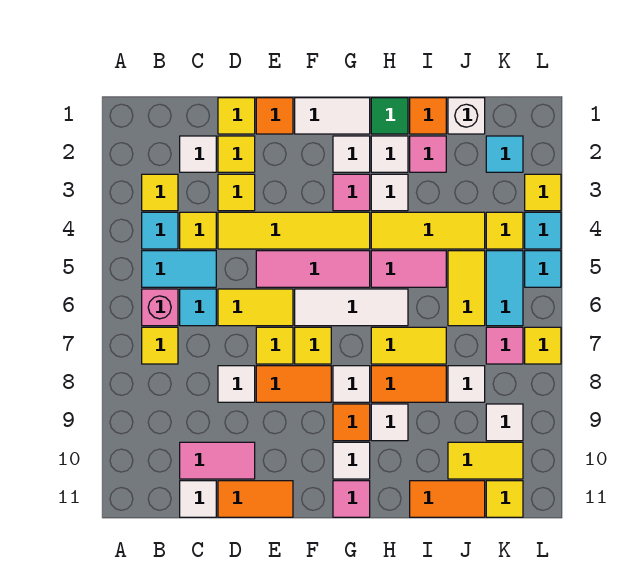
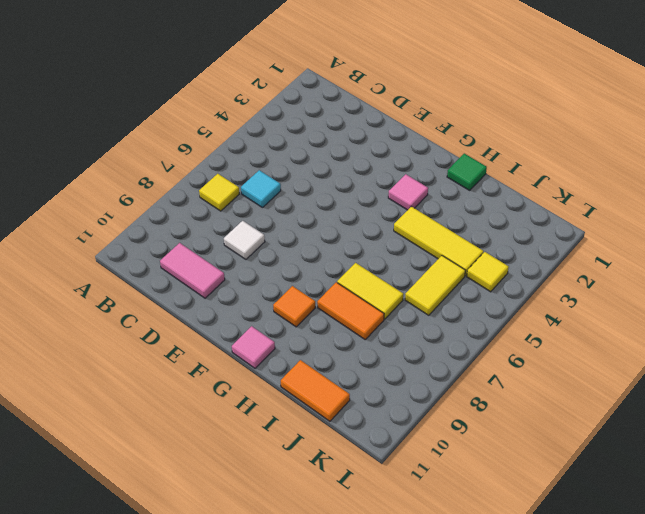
none -> yellow 1x1 tile [142,174,178,211]
none -> cyan 1x1 tile [142,212,178,249]
none -> cyan 1x2 tile [142,251,216,287]
none -> pink 1x1 brick [142,289,178,326]

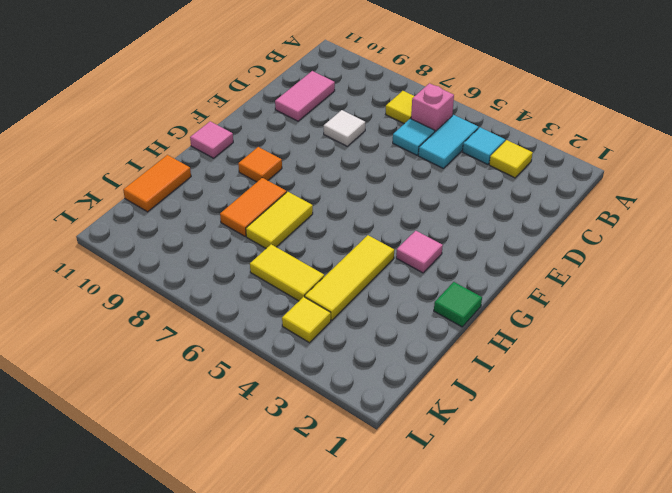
none -> white 1x1 tile [180,136,216,172]
none -> yellow 1x1 tile [180,212,216,249]
none -> white 1x1 tile [180,481,216,517]
none -> yellow 1x1 tile [218,98,255,134]

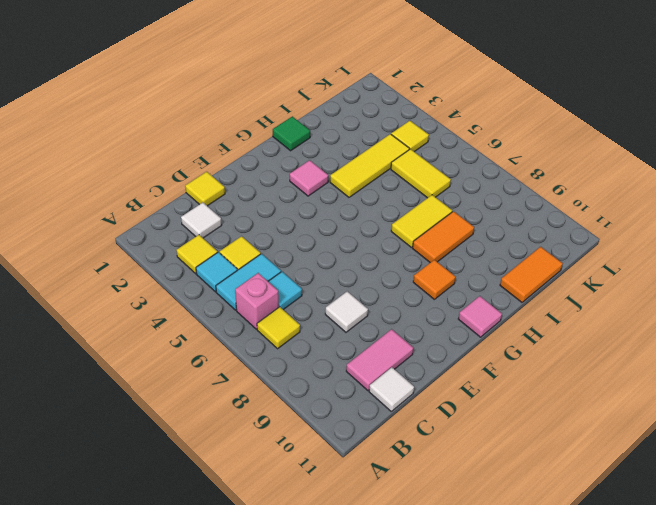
none -> yellow 1x1 tile [218,136,255,172]
none -> yellow 1x1 tile [218,174,255,211]
none -> yellow 1x4 tile [218,212,370,249]
none -> yellow 1x2 tile [218,289,293,326]

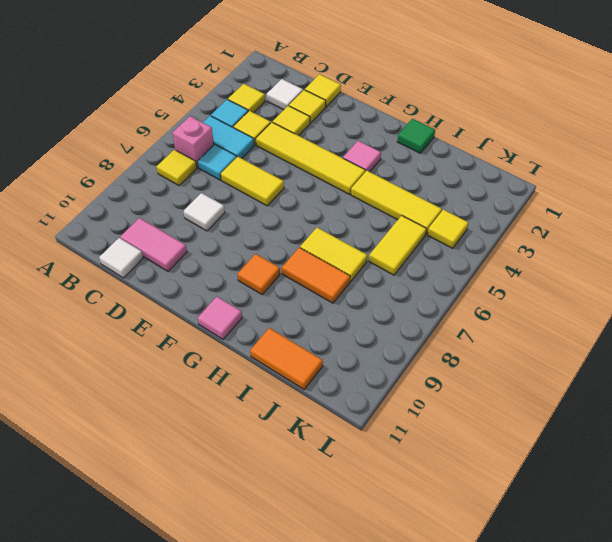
none -> orange 1x2 tile [218,481,293,517]
none -> orange 1x1 tile [256,98,293,134]
none -> pink 1x3 tile [256,251,370,287]
none -> yellow 1x1 tile [256,327,293,364]

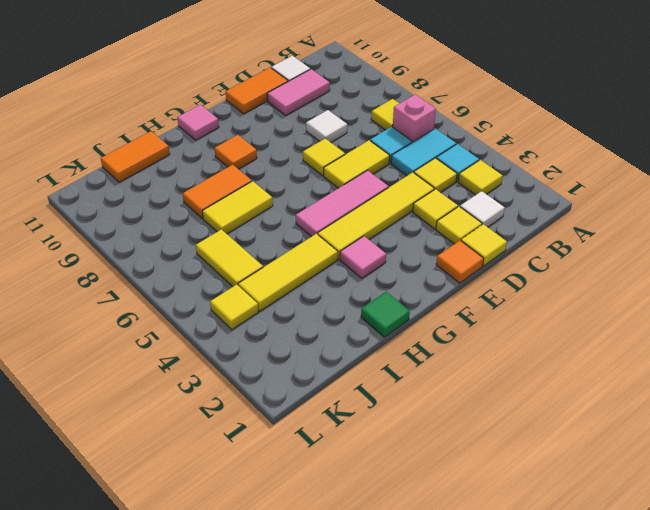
none -> orange 1x2 tile [256,366,331,402]
none -> white 1x2 tile [295,98,370,134]
none -> white 1x3 tile [295,289,408,326]
none -> yellow 1x1 tile [295,327,331,364]

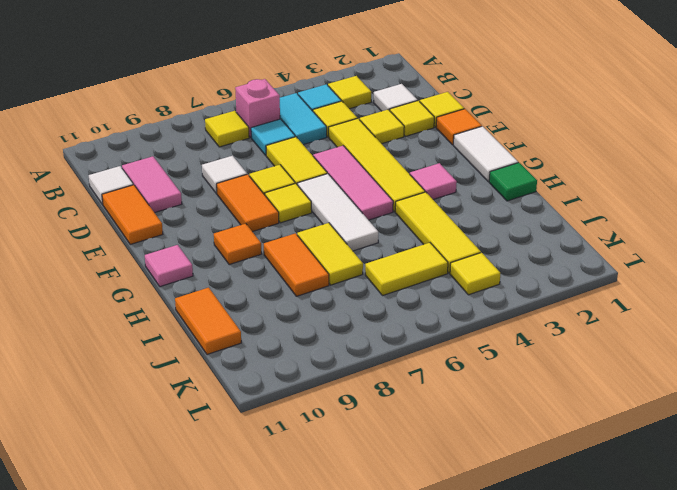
none -> white 1x1 tile [333,136,370,172]
none -> white 1x1 tile [333,366,370,402]
none -> white 1x1 tile [333,442,370,479]
none -> white 1x1 tile [371,136,408,172]

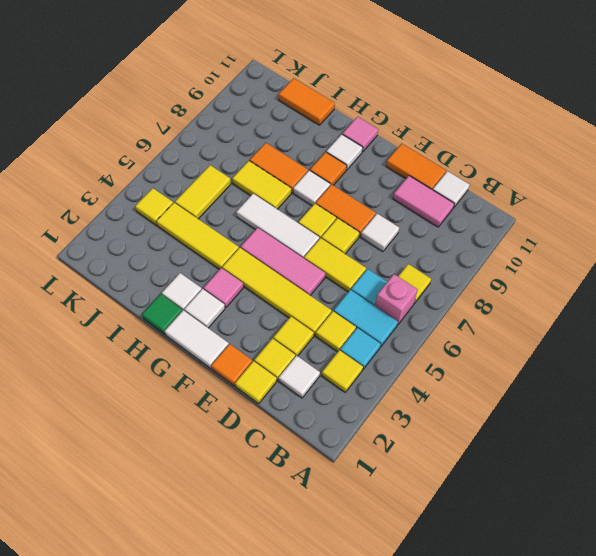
none -> white 1x1 tile [371,174,408,211]
none -> pink 1x2 tile [371,251,446,287]
none -> white 1x1 tile [371,404,408,441]
none -> orange 1x1 tile [410,98,446,134]

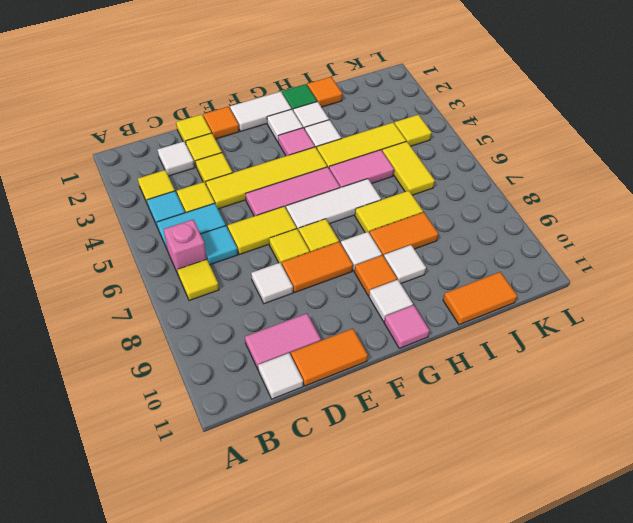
none -> pink 1x1 tile [410,136,446,172]
none -> white 1x1 brick [448,98,485,134]
none -> white 1x1 tile [448,366,485,402]
none -> yellow 1x2 tile [448,442,523,479]

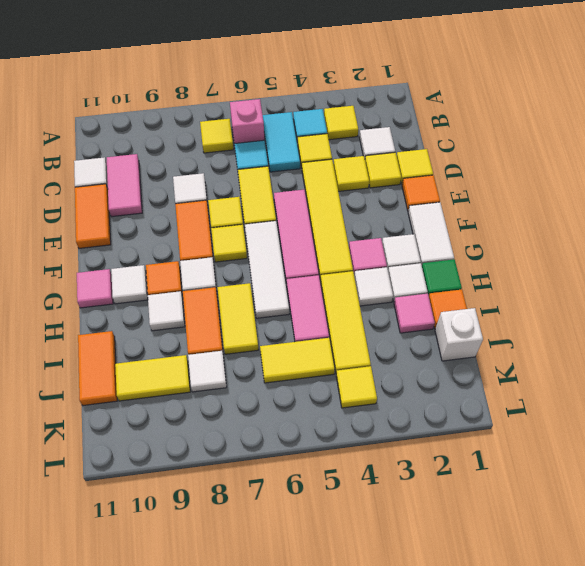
yellow 1x2 tile [115,355,190,401] -> yellow 1x2 tile turned to [448,442,523,479]
none -> cyan 1x1 tile [486,136,523,172]
none -> cyan 1x2 tile [486,251,523,326]
none -> pink 1x1 tile [486,327,523,364]
none -> white 1x1 tile [486,404,523,441]

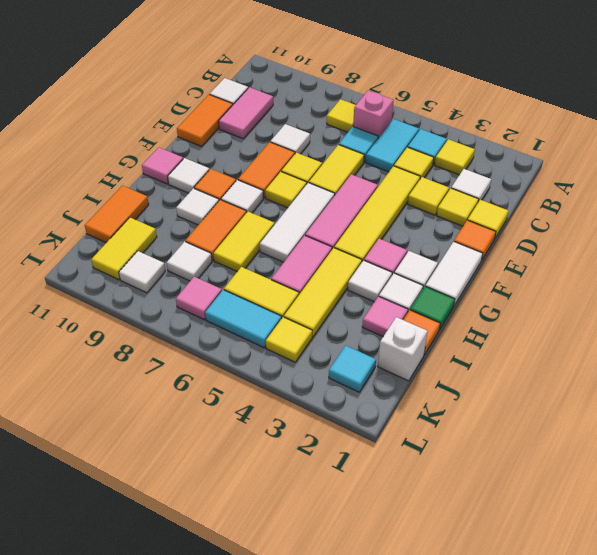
none -> yellow 1x1 tile [486,481,523,517]
none -> yellow 1x1 tile [525,174,561,211]
none -> cyan 1x1 tile [525,212,561,249]
none -> cyan 1x1 tile [525,251,561,287]

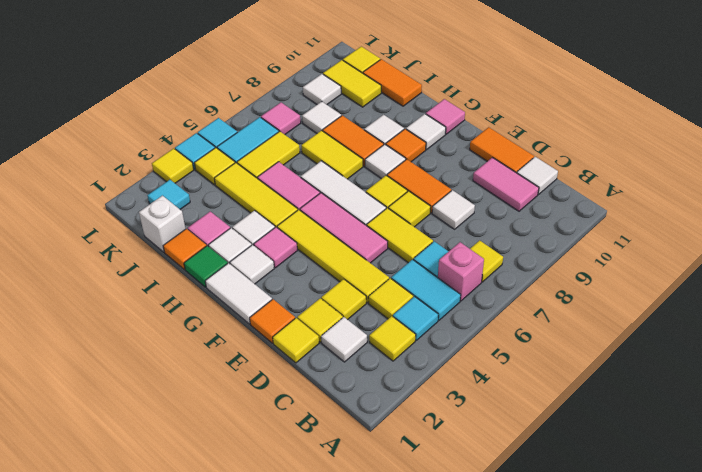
none -> yellow 1x1 tile [525,327,561,364]

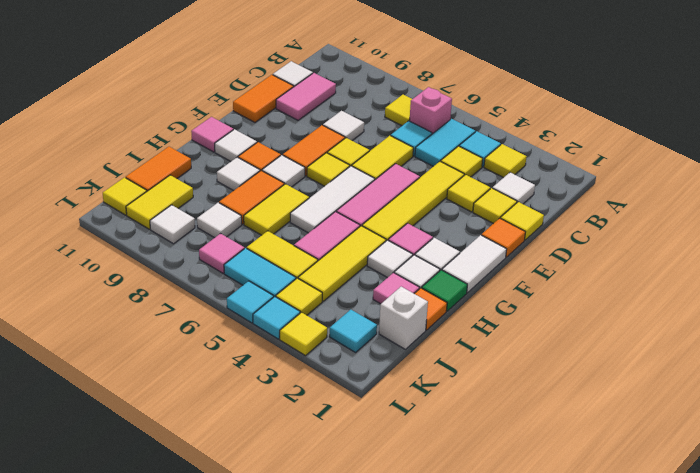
none -> yellow 1x1 tile [525,327,561,364]

